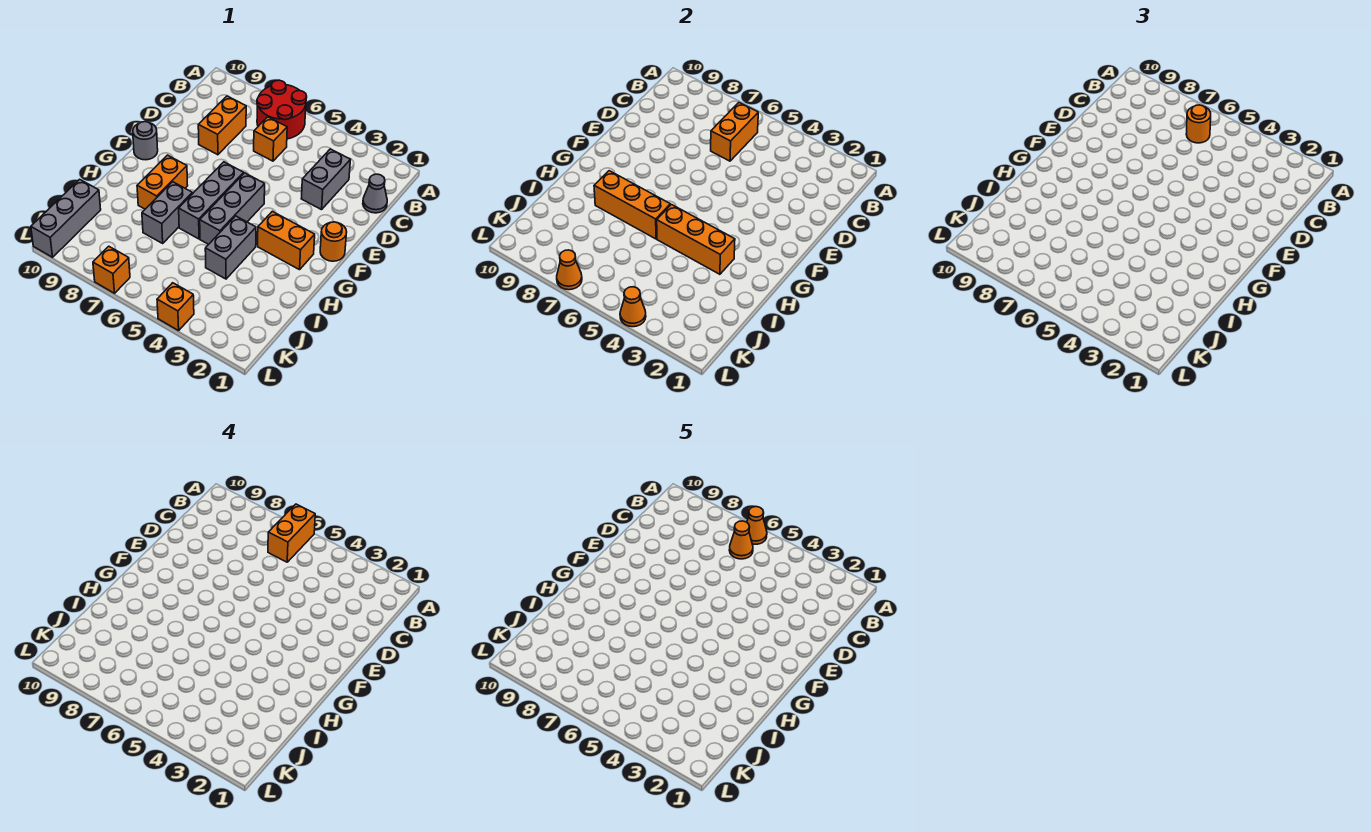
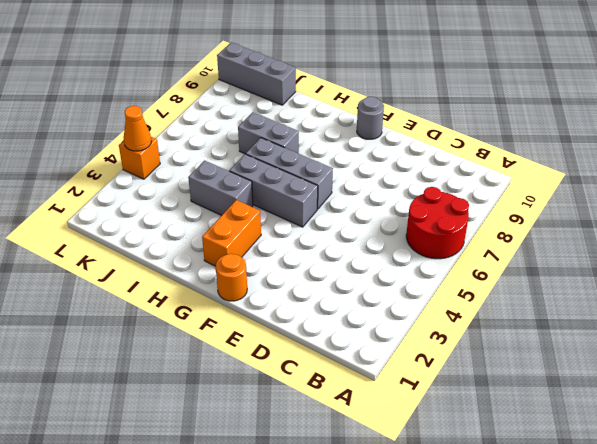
none -> grey 1x1 cone [363,174,387,213]
none -> grey 1x2 brick [301,149,350,210]
none -> orange 1x1 brick [254,117,287,161]

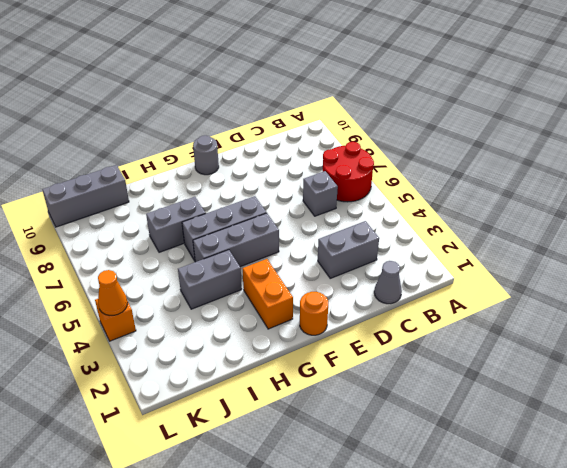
grey 1x1 brick [303,171,338,216] -> orange 1x1 brick [254,117,287,161]
none -> orange 1x2 brick [198,96,246,155]
none -> orange 1x2 brick [137,155,188,209]
none -> orange 1x1 brick [93,246,130,293]

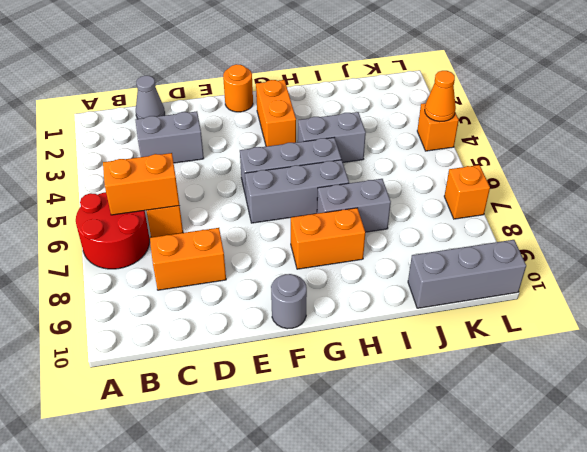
none -> orange 1x3 brick [657,205,735,274]
none -> orange 1x3 brick [594,171,670,239]
none -> orange 1x1 cone [557,250,582,290]

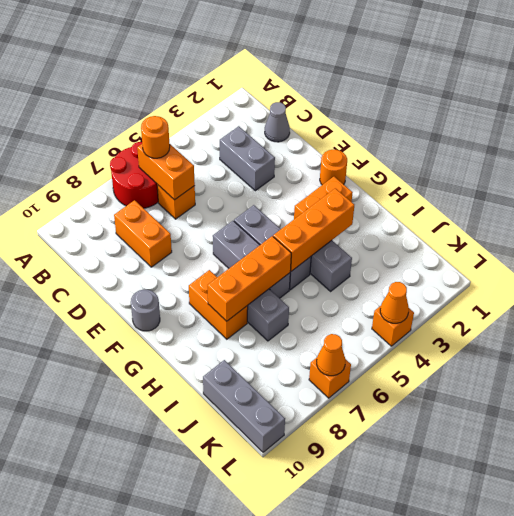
none -> orange 1x2 brick [268,504,315,562]
none -> orange 1x1 cone [747,507,767,544]
none -> orange 1x1 cone [729,521,753,559]

